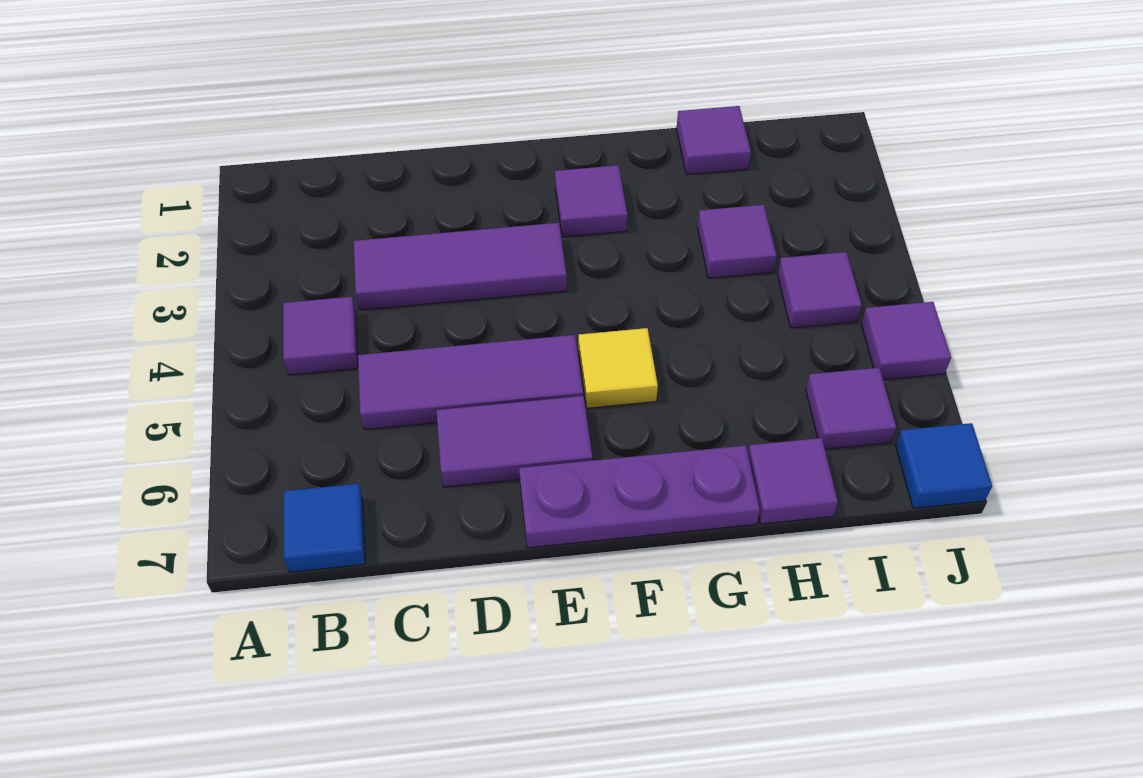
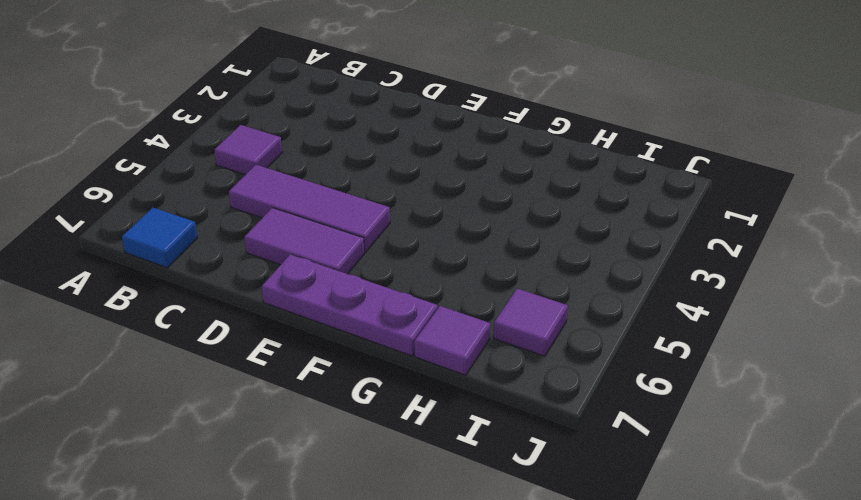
none -> purple 1x3 tile [354,223,567,310]
none -> purple 1x1 tile [555,165,627,237]
none -> yellow 1x1 tile [578,328,658,408]

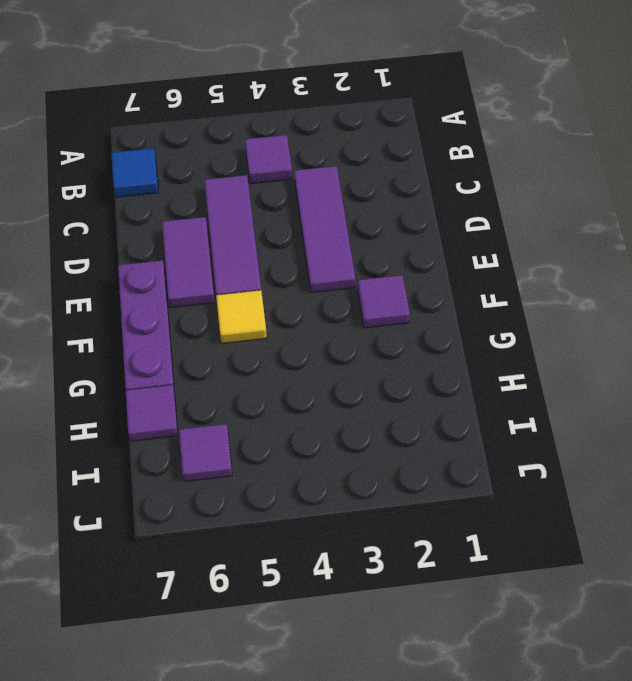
none -> purple 1x1 tile [677,106,751,175]
none -> purple 1x1 tile [697,205,777,278]
none -> purple 1x1 tile [777,252,862,328]

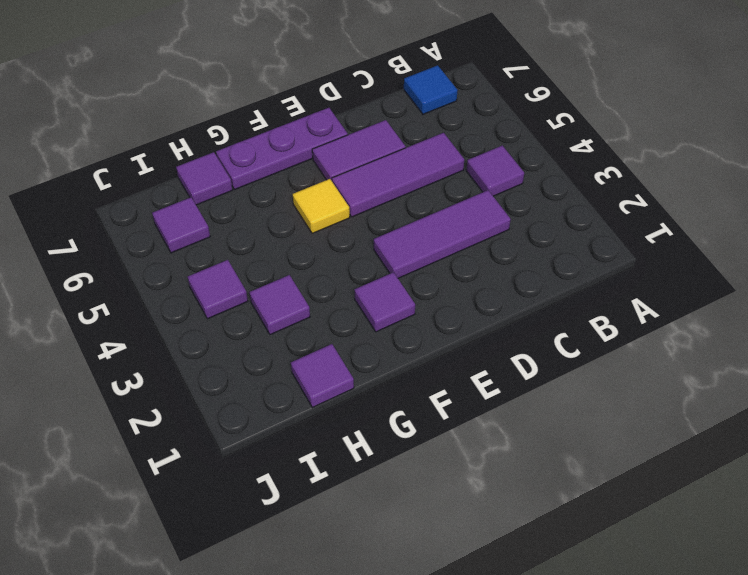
none -> purple 1x1 tile [861,302,951,380]
none -> blue 1x1 tile [895,423,992,508]

